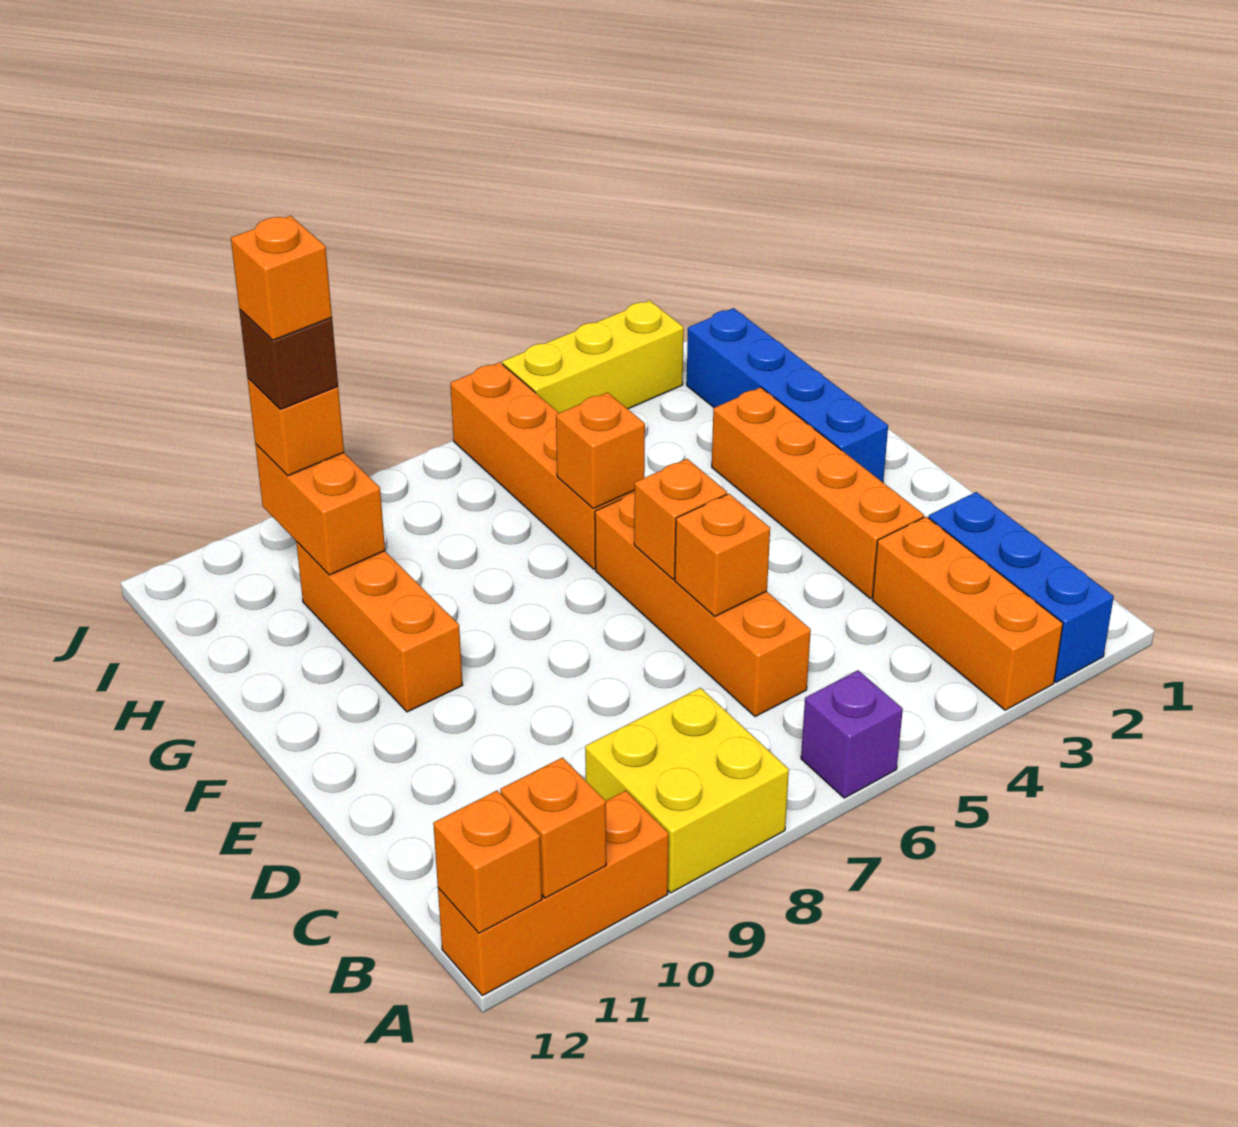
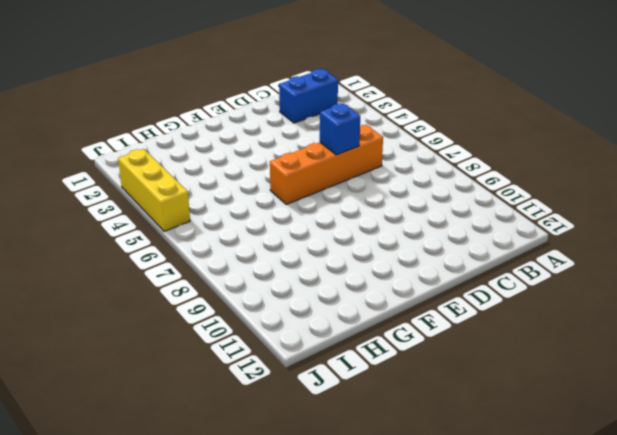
blue 1x2 brick [279,69,338,123] -> blue 1x3 brick [928,492,1114,682]
blue 1x1 brick [320,103,360,155] -> orange 1x1 brick [675,494,770,616]
none -> orange 1x3 brick [872,517,1063,710]
none -> purple 1x1 brick [801,670,903,798]
none -> yellow 2x2 brick [585,688,789,893]

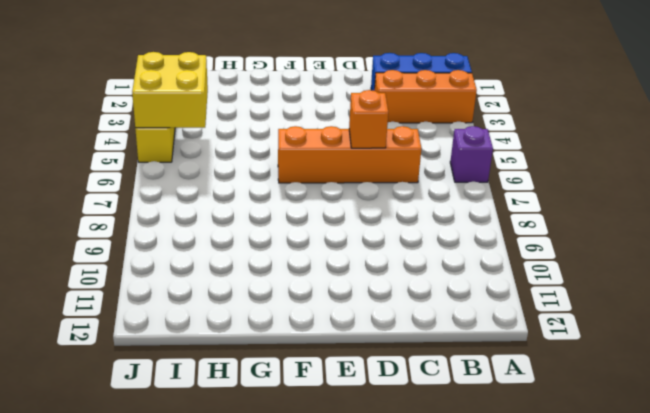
yellow 2x2 brick [132,52,208,128] -> yellow 2x2 brick moved to [585,688,789,893]
none -> orange 1x3 brick [438,791,669,996]
none -> orange 1x4 brick [712,387,924,599]
none -> blue 1x4 brick [687,308,888,482]

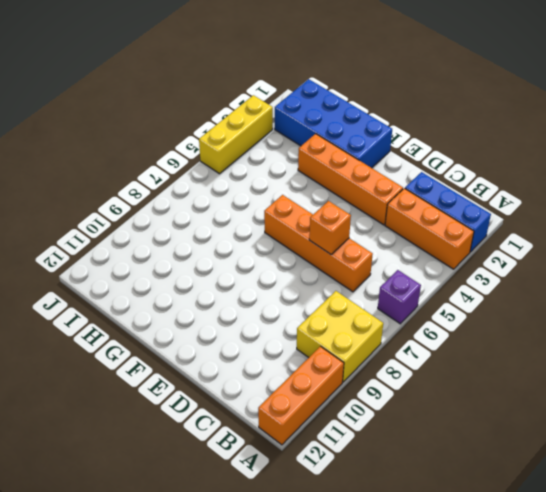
blue 2x4 brick [275,79,392,168] -> blue 1x4 brick [687,308,888,482]
none -> orange 1x3 brick [296,542,463,712]
none -> orange 1x4 brick [450,362,635,569]
none -> orange 1x1 brick [500,758,606,898]

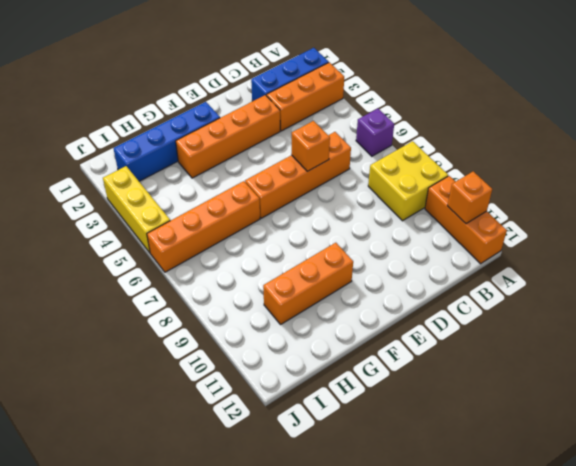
none -> orange 1x1 brick [433,791,542,933]
none -> orange 1x1 brick [634,459,727,579]
none -> orange 1x1 brick [556,392,645,509]

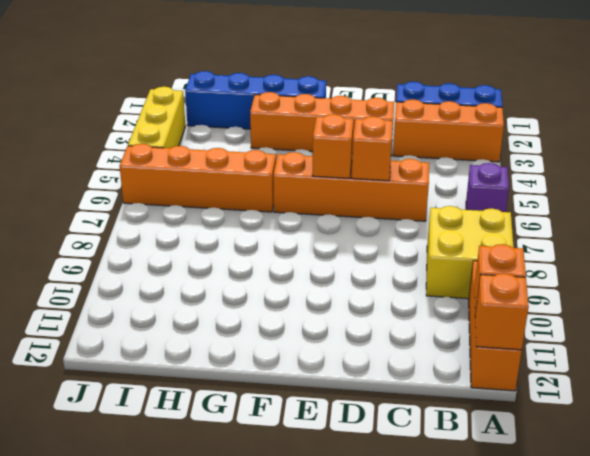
none -> orange 1x3 brick [296,542,463,712]
none -> orange 1x1 brick [556,392,645,509]
none -> orange 1x2 brick [255,444,385,575]

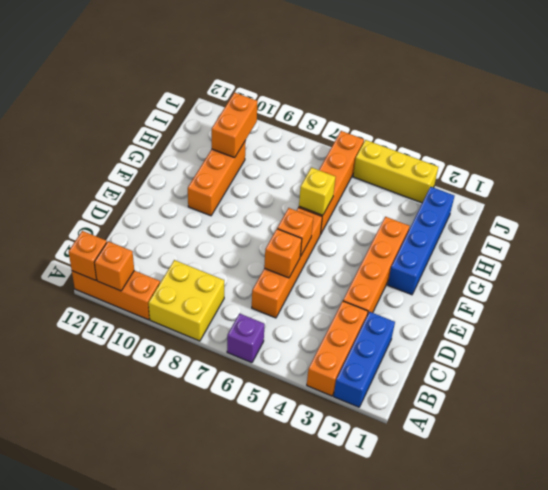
yellow 1x1 brick [299,167,335,215] -> orange 1x1 brick [556,392,645,509]
none -> orange 1x1 brick [247,378,344,476]
none -> brown 1x1 brick [239,310,338,410]
none -> orange 1x1 brick [231,216,332,340]

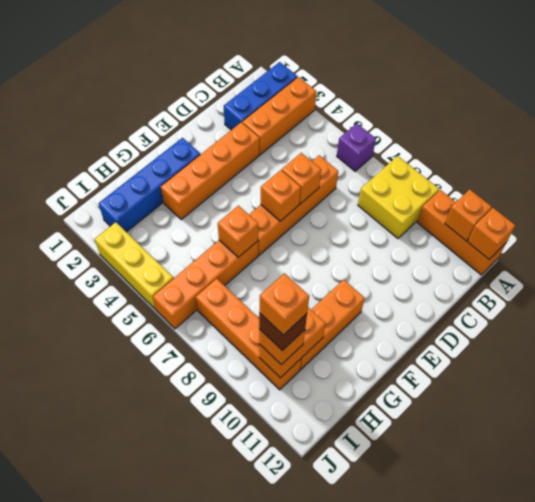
orange 1x4 brick [196,279,301,390] -> none

